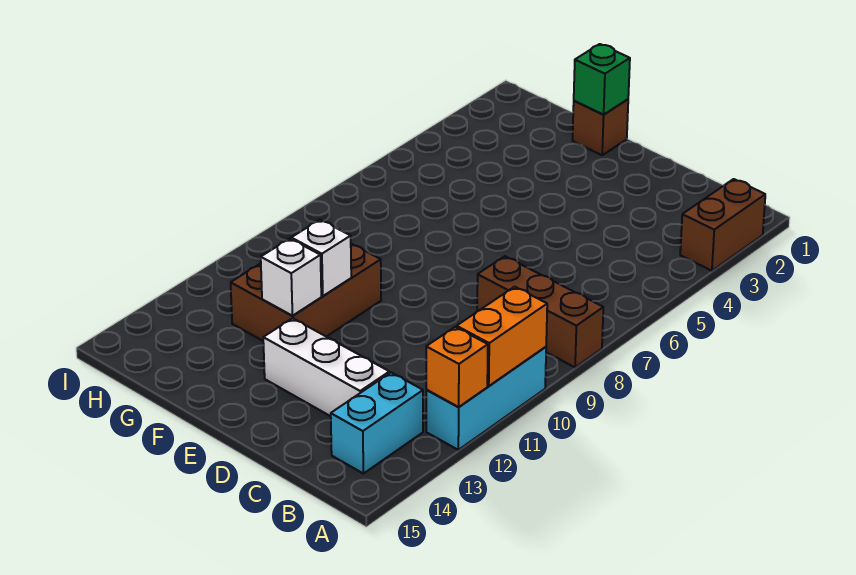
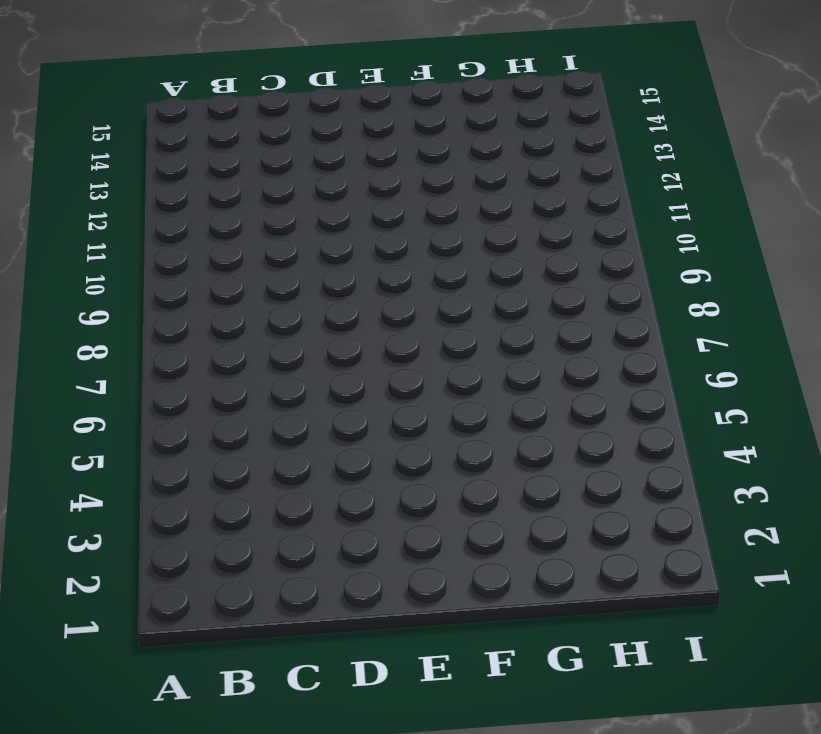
none -> brown 1x2 brick [680,179,765,271]
none -> brown 1x3 brick [477,256,603,367]
none -> cyan 1x3 brick [426,347,546,450]

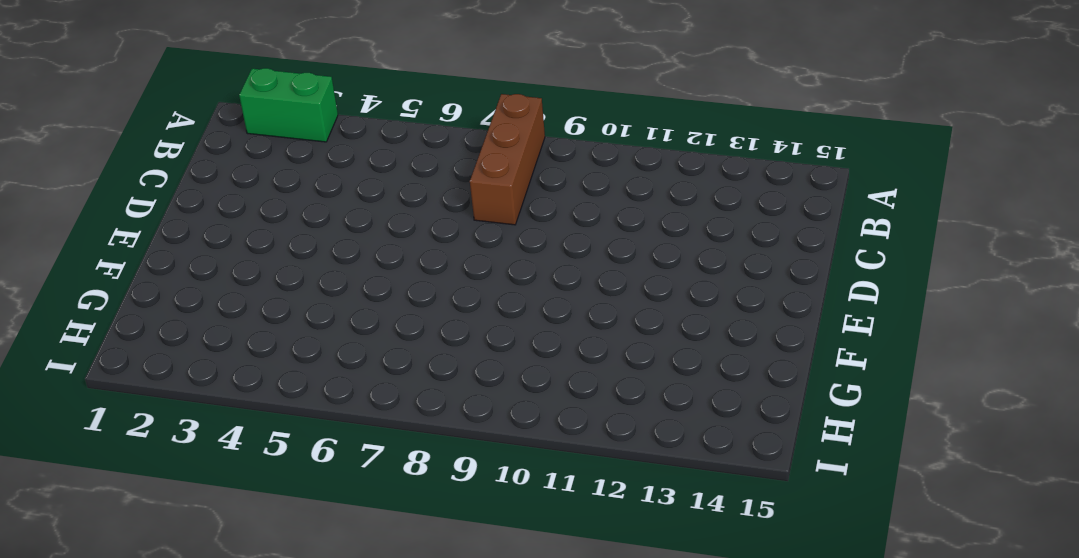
green 1x2 brick [239,68,338,142] -> brown 1x2 brick [680,179,765,271]
none -> cyan 1x3 brick [426,347,546,450]
none -> cyan 1x2 brick [331,373,423,474]
none -> white 1x3 brick [263,318,389,416]

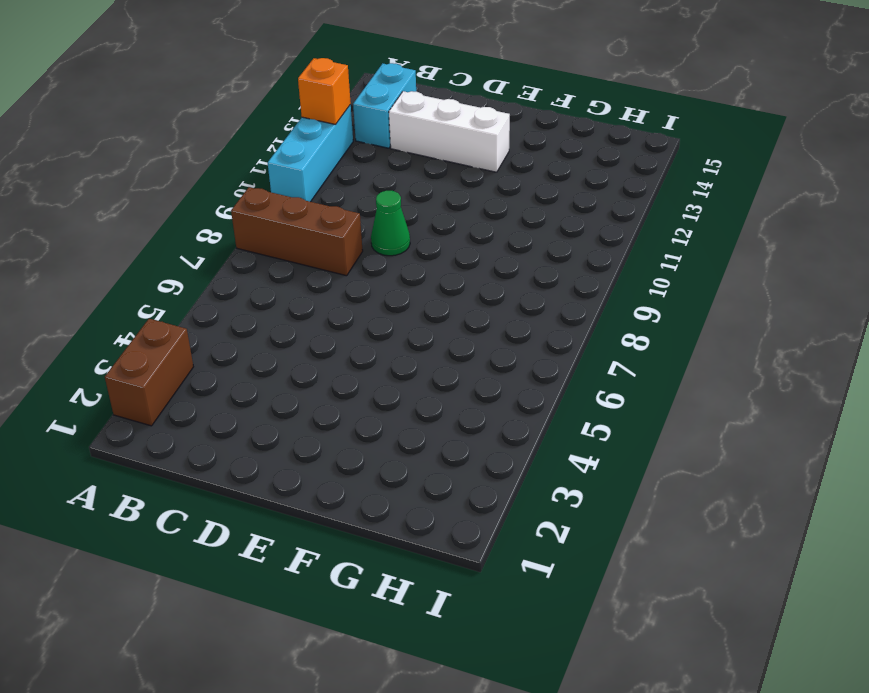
green 1x1 cone [371,191,410,256] -> none
none -> brown 1x1 brick [573,99,628,155]
none -> brown 2x3 brick [231,244,381,341]
none -> orange 1x2 brick [457,287,547,386]

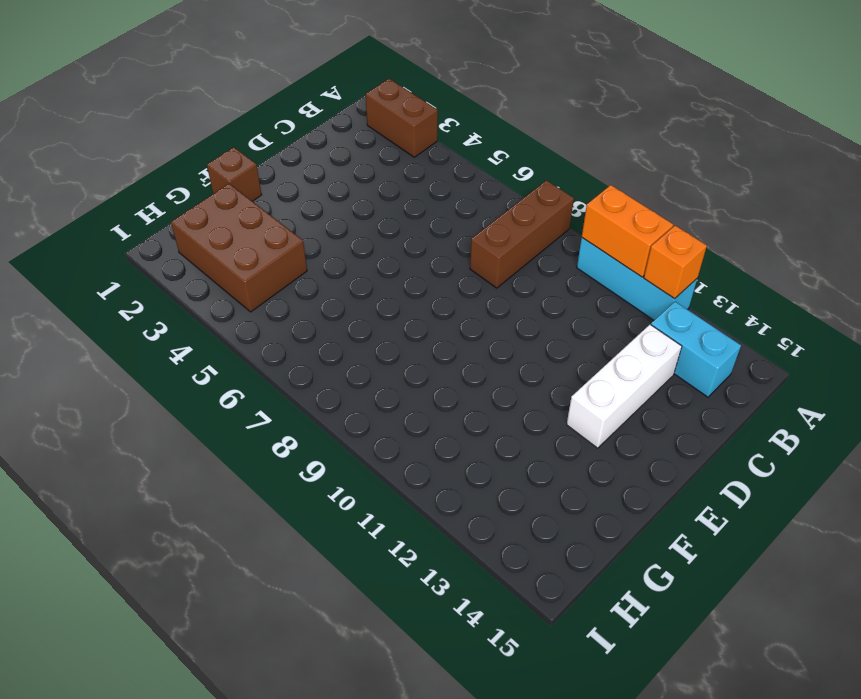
brown 2x3 brick [171,184,307,312] -> brown 2x3 brick moved to [231,244,381,341]
none -> green 1x1 brick [574,44,630,115]
none -> white 1x1 brick [291,220,351,296]
none -> white 1x1 brick [261,239,321,316]

